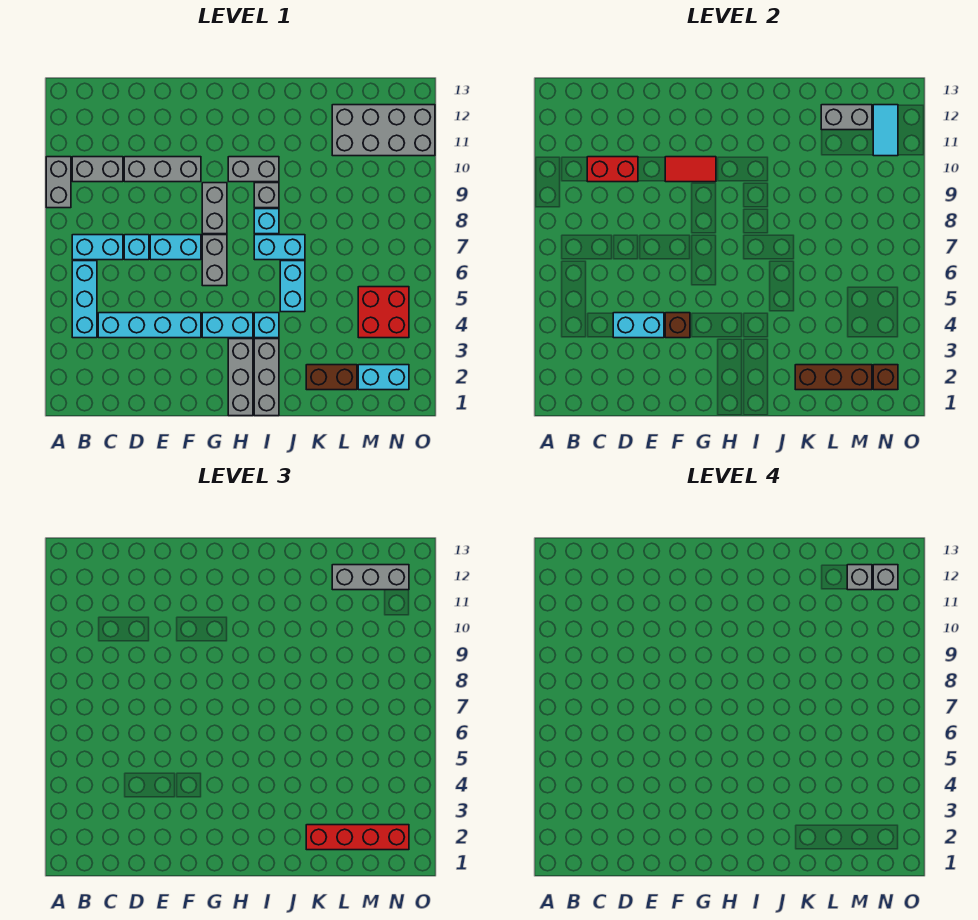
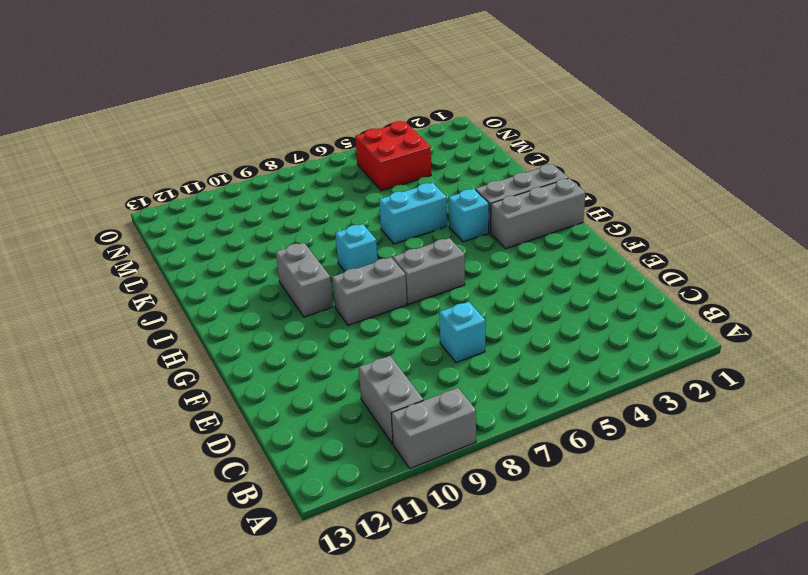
none -> cyan 1x3 brick [72,261,97,338]
none -> cyan 1x2 brick [72,235,123,260]
none -> cyan 1x4 brick [98,313,201,338]
none -> grey 1x3 brick [124,157,201,182]

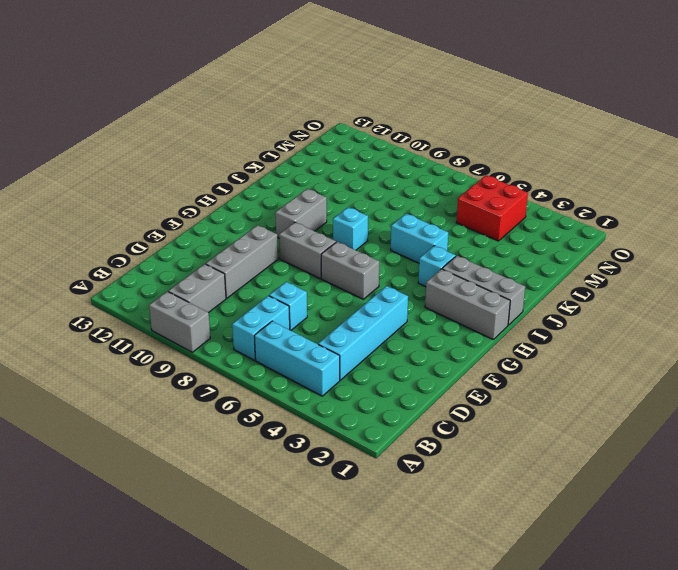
none -> cyan 1x2 brick [150,235,201,260]
none -> cyan 1x2 brick [202,313,253,338]
none -> cyan 1x2 brick [254,235,305,260]
none -> grey 1x1 brick [254,183,279,208]

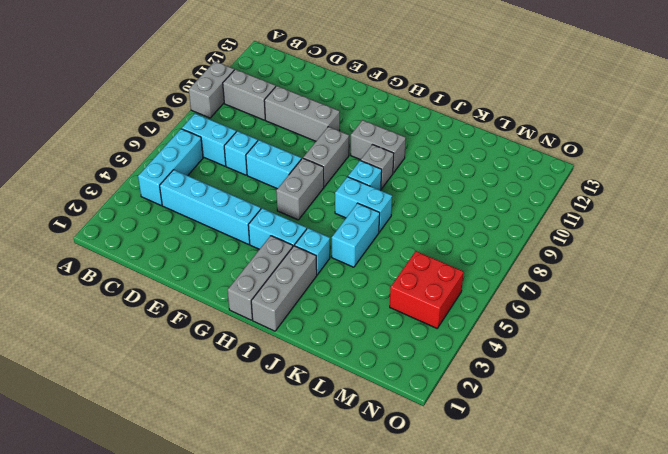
none -> brown 1x2 brick [306,365,357,390]
none -> grey 2x4 brick [332,105,435,156]
none -> cyan 1x2 brick [358,365,409,390]
none -> red 1x2 brick [587,157,638,182]

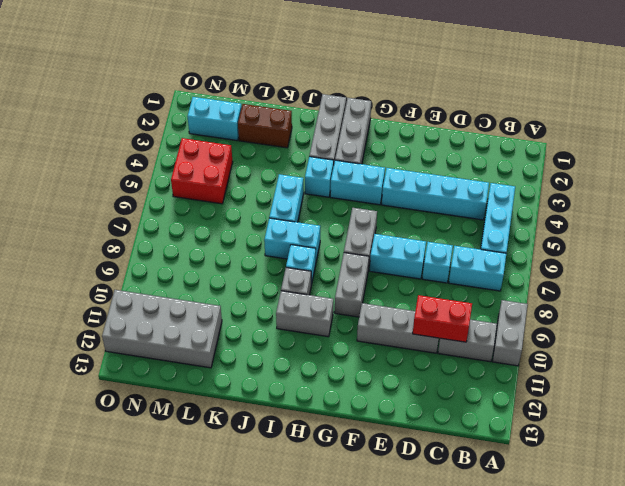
none -> cyan 1x2 brick [613,313,664,338]
none -> brown 1x1 brick [665,313,690,338]
none -> red 1x2 tile [665,157,716,182]
none -> brown 1x3 brick [795,365,872,390]

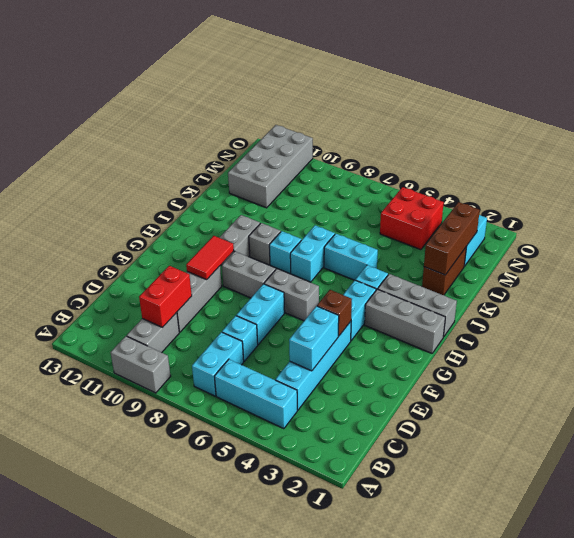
none -> grey 1x2 brick [821,105,872,130]
none -> brown 1x1 brick [873,365,898,390]
none -> cyan 1x2 tile [873,105,898,156]
none -> red 1x4 brick [306,825,409,850]

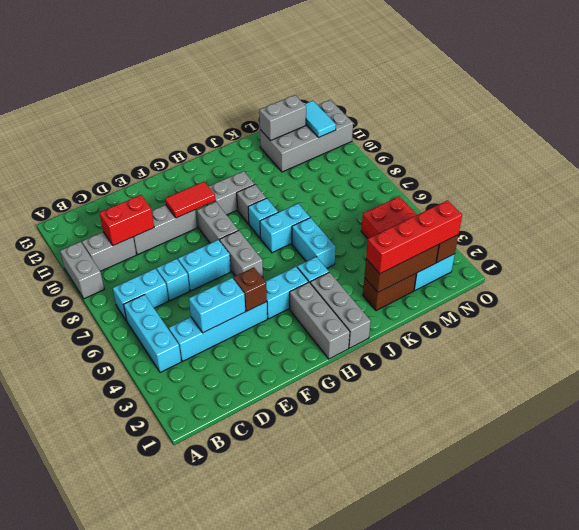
none -> grey 1x3 brick [332,565,409,590]
none -> grey 1x1 brick [847,565,872,590]
none -> grey 1x1 brick [873,565,898,590]

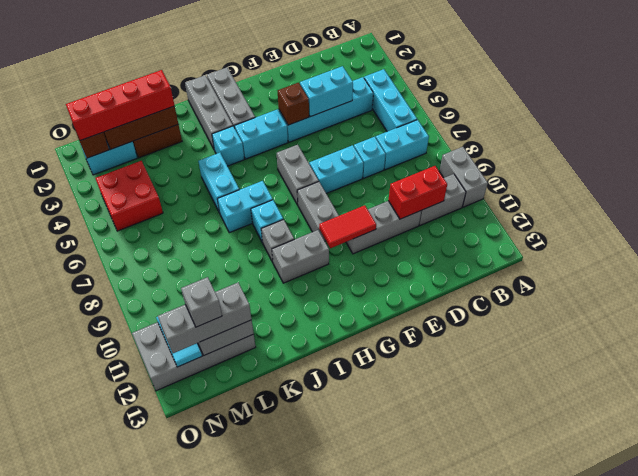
none -> grey 1x1 brick [873,565,898,590]

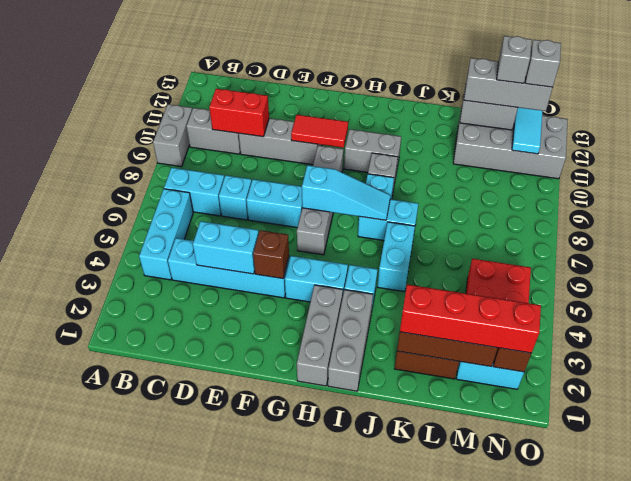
cyan 1x3 slope [302,165,391,220] -> none

